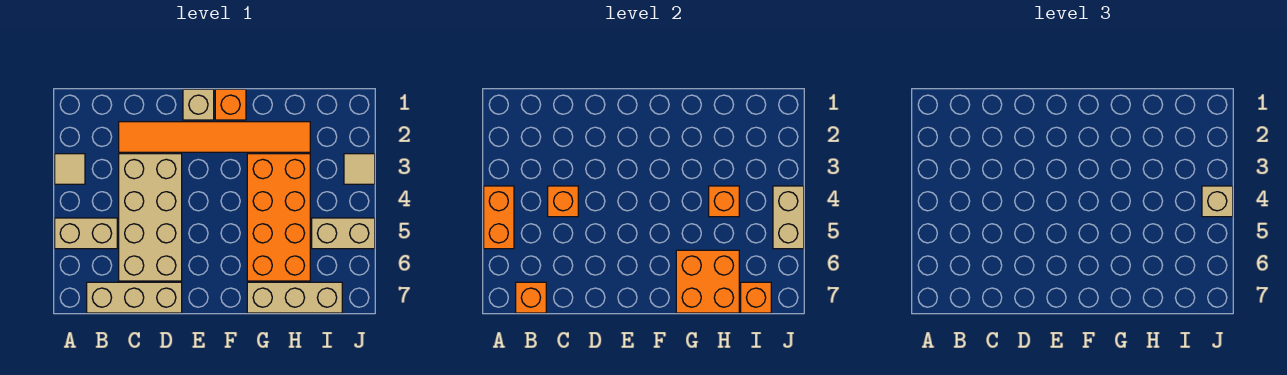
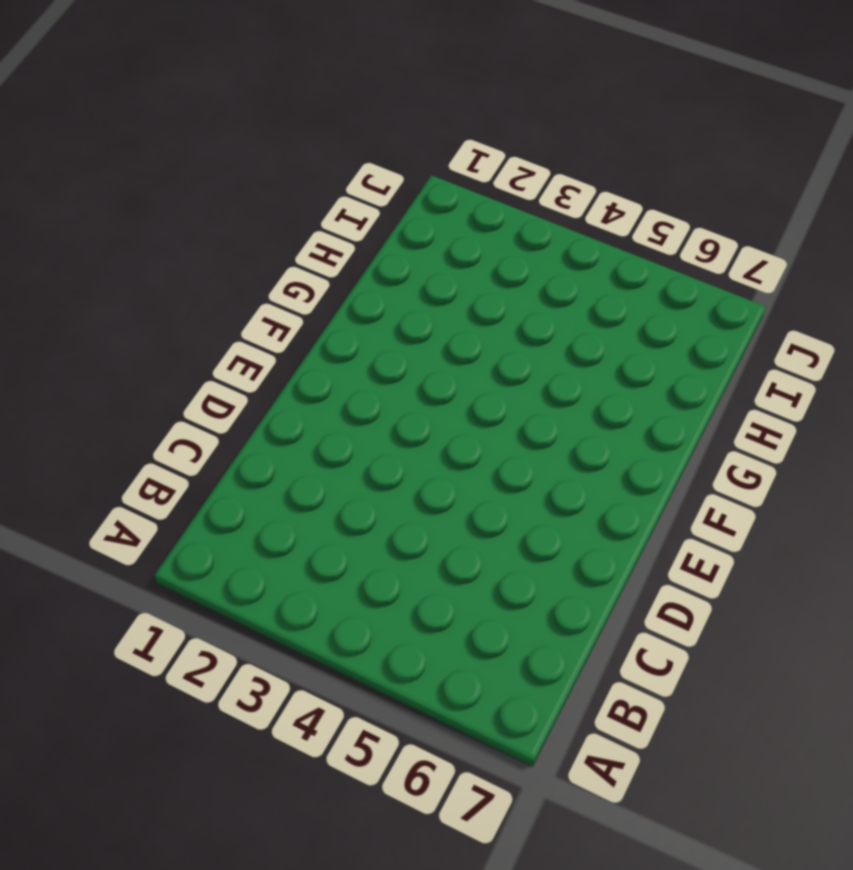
none -> tan 1x1 tile [55,154,85,184]
none -> tan 1x2 brick [55,218,117,249]
none -> tan 1x3 brick [87,282,182,313]

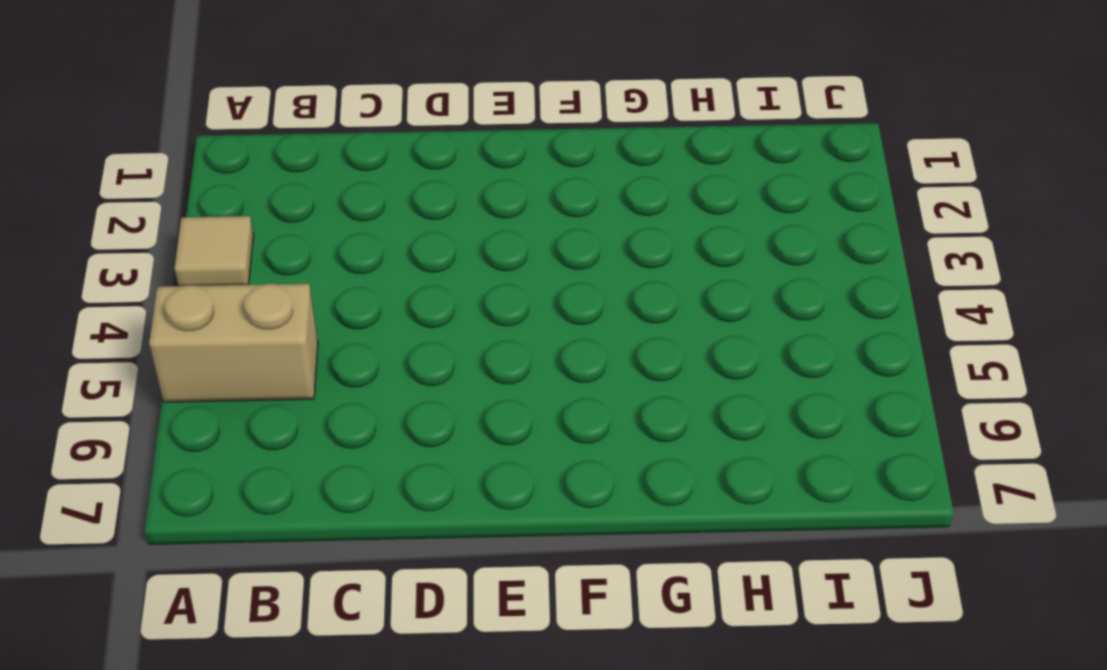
none -> tan 1x3 brick [87,282,182,313]
none -> orange 1x6 tile [119,122,310,152]
none -> tan 2x4 brick [119,154,182,281]

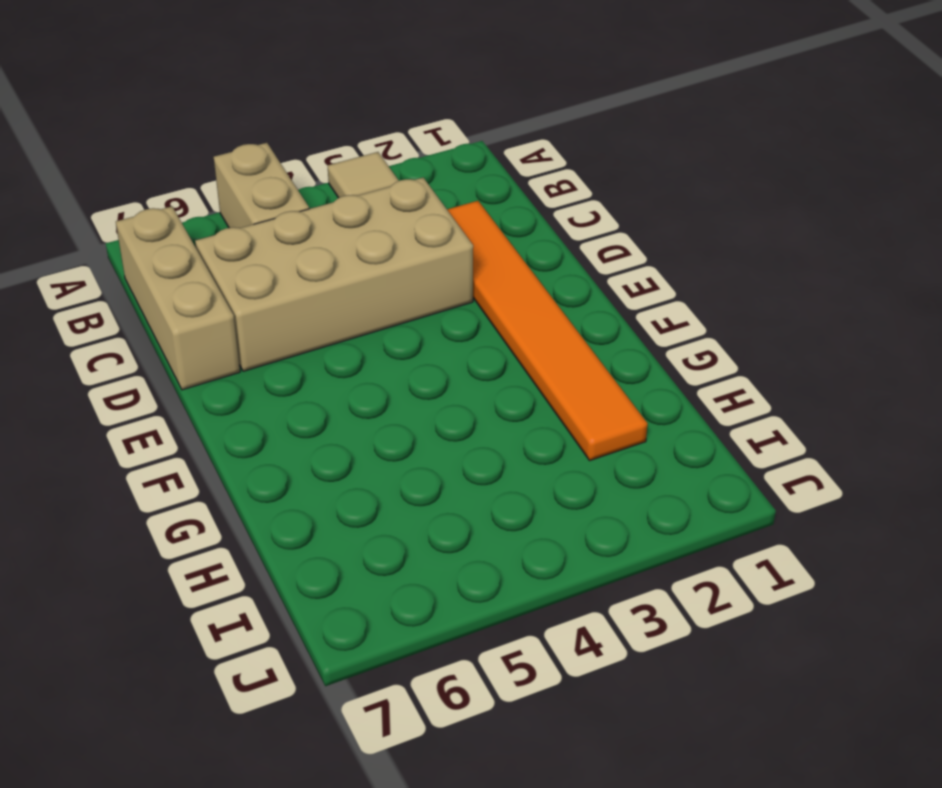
none -> tan 1x1 brick [183,89,214,120]
none -> orange 1x1 brick [215,89,246,120]
none -> orange 2x4 brick [247,154,310,281]

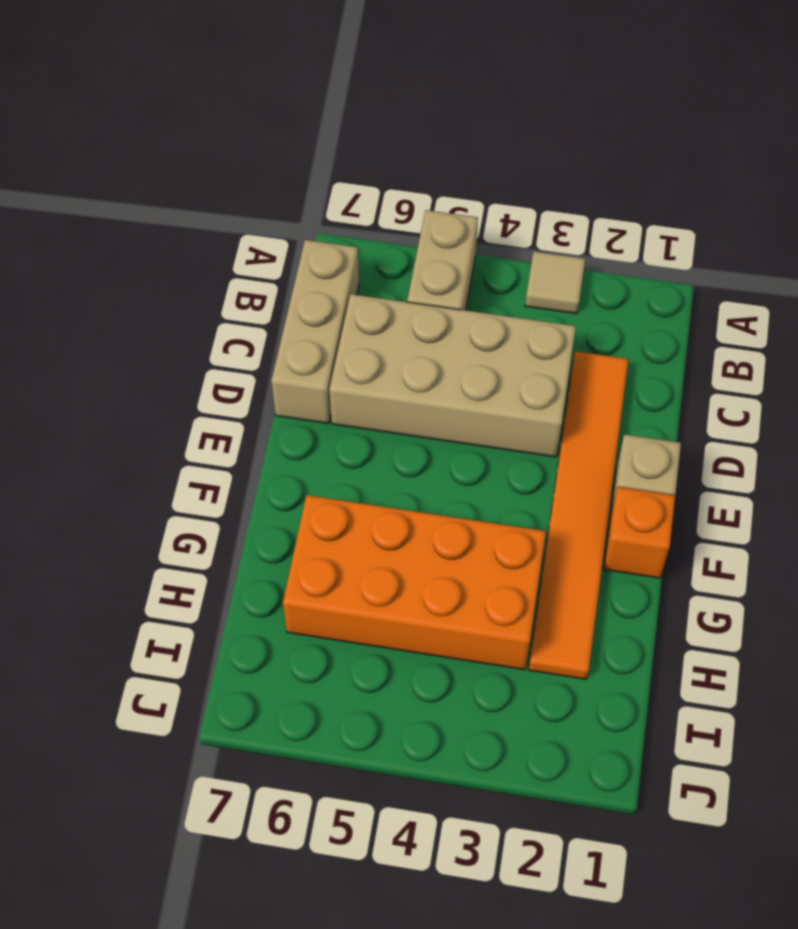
none -> tan 1x3 brick [247,282,342,313]
none -> tan 1x2 brick [312,218,375,249]
none -> tan 1x1 tile [344,154,375,184]

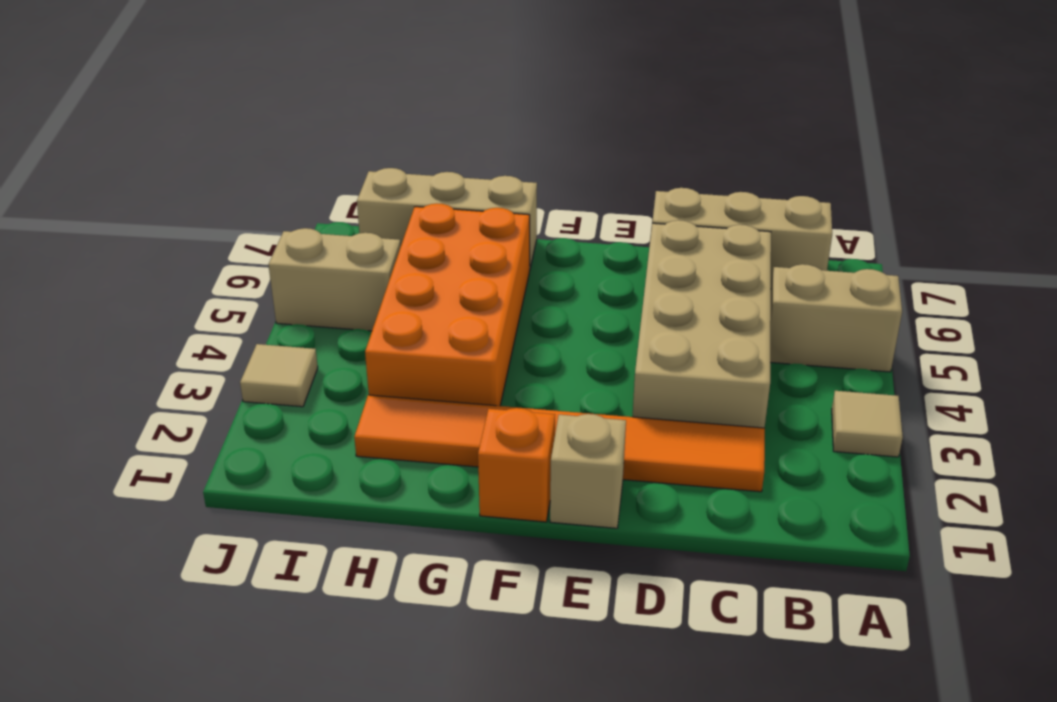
none -> orange 1x2 brick [484,186,514,249]
none -> orange 1x1 brick [516,282,546,313]
none -> orange 1x1 brick [548,186,578,217]

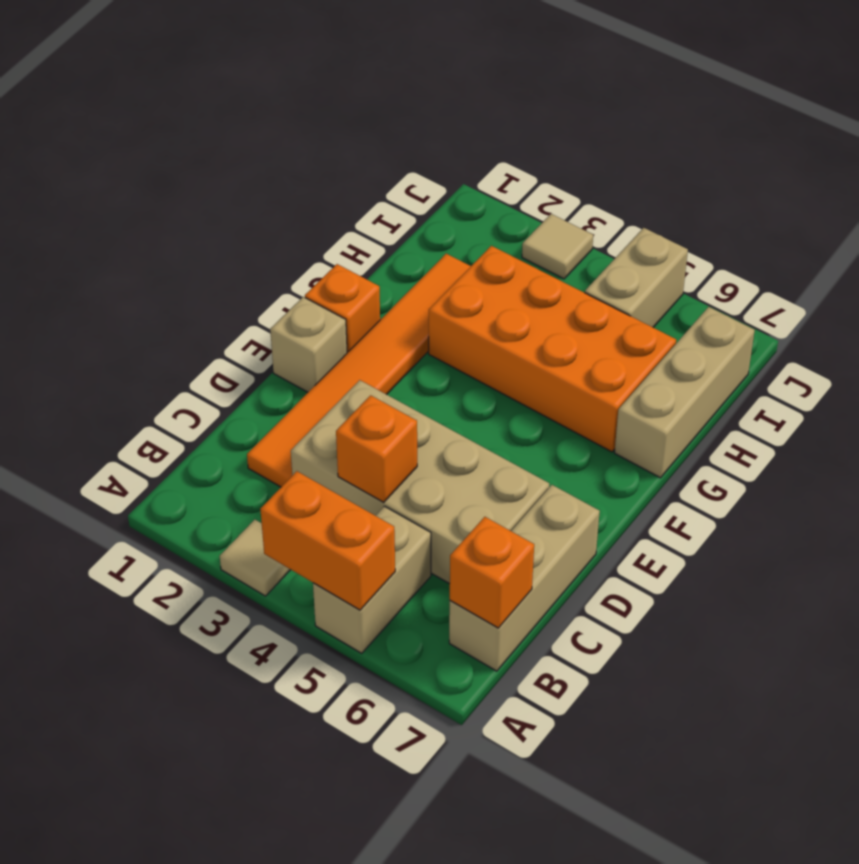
none -> orange 2x2 brick [676,250,739,313]
none -> orange 1x1 brick [709,186,739,217]
none -> orange 1x1 brick [741,282,771,313]

